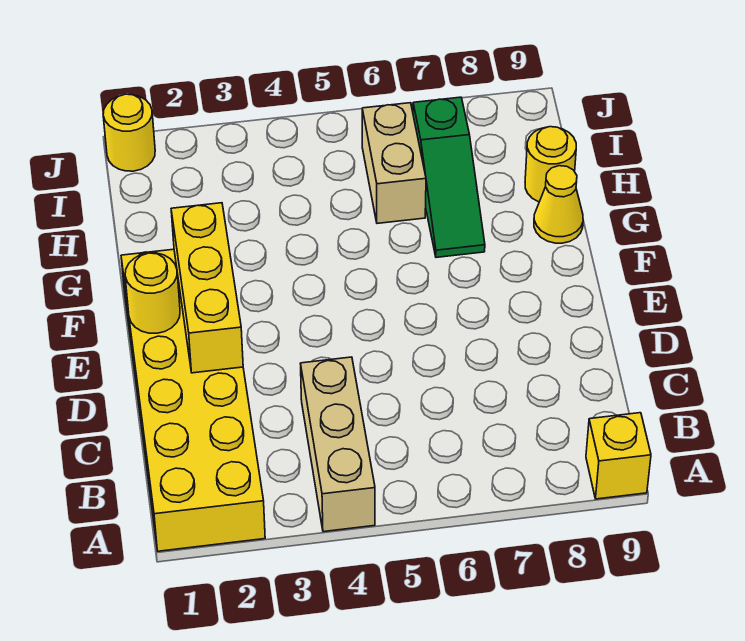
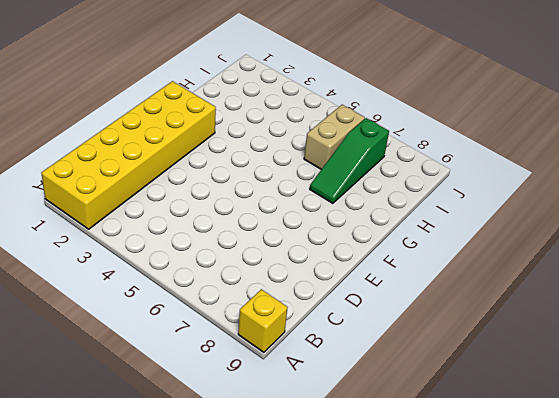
none -> tan 1x3 brick [300,357,375,532]
none -> yellow 1x1 cone [534,166,583,243]

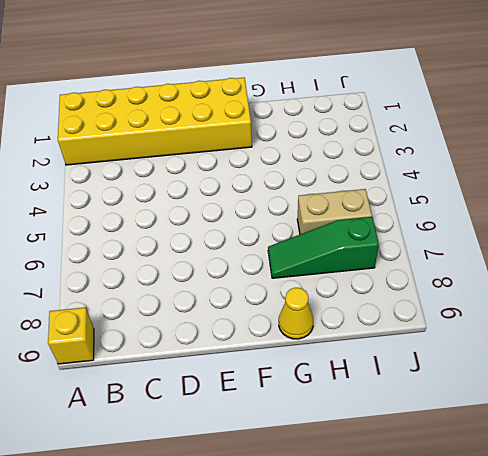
none -> tan 1x3 brick [300,357,375,532]
none -> yellow 1x1 round brick [525,127,576,202]

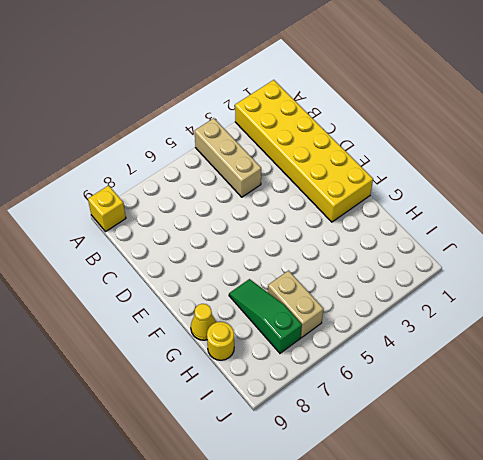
none -> yellow 1x1 round brick [103,94,155,171]
none -> yellow 1x3 brick [171,203,243,373]

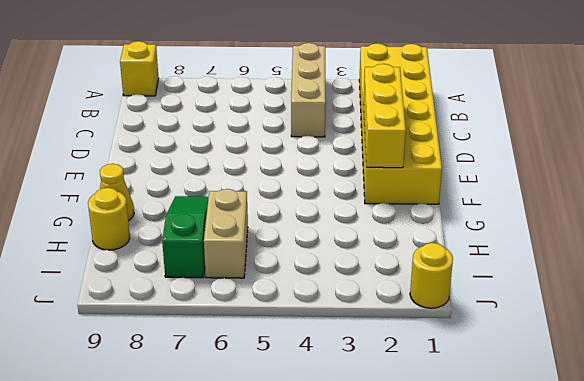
none -> yellow 1x1 round brick [125,253,180,333]

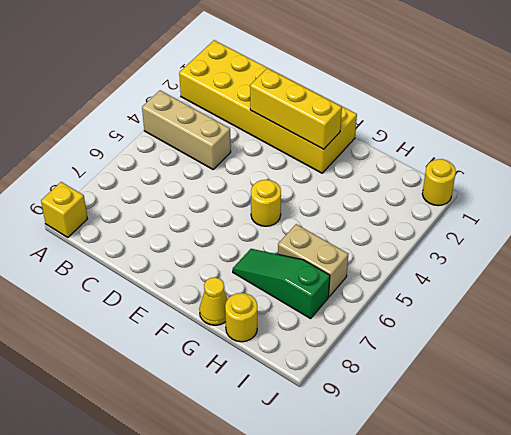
yellow 1x1 round brick [251,180,281,226] -> yellow 1x1 round brick moved to [125,253,180,333]

